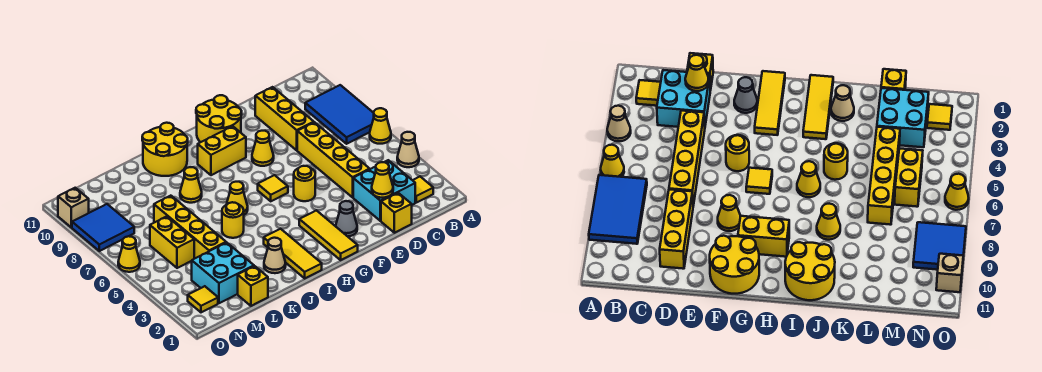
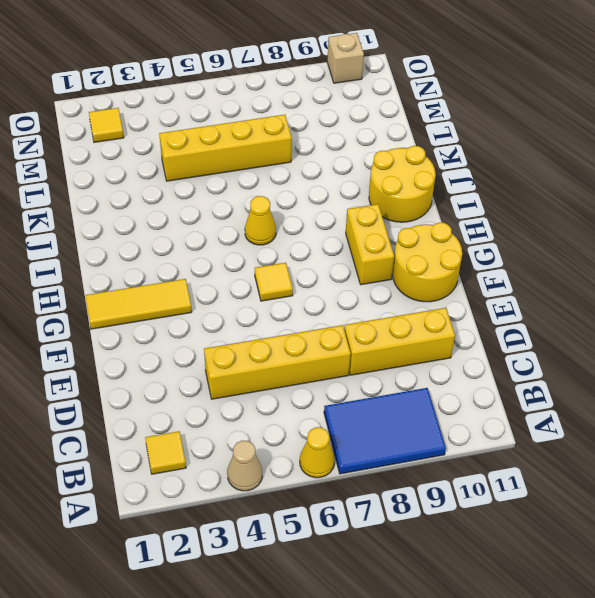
none -> cyan 2x2 brick [353,160,415,221]
none -> yellow 1x1 brick [381,193,412,233]
none -> grey 1x1 cone [336,201,357,236]
none -> yellow 1x1 round brick [294,166,315,201]

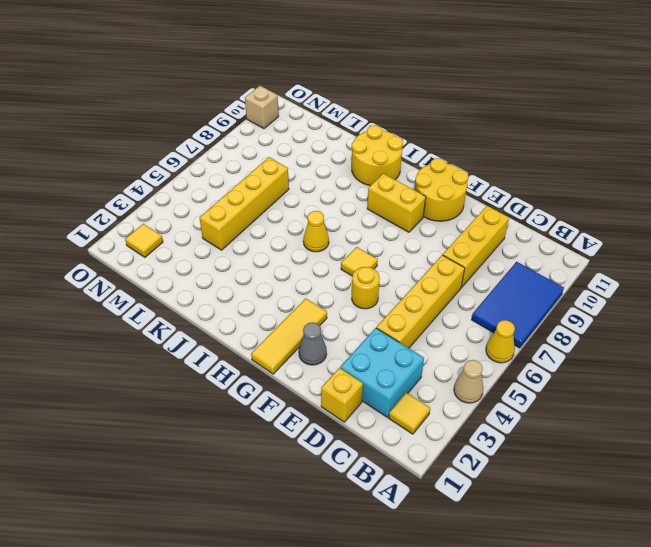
none -> yellow 1x1 cone [252,131,274,166]
none -> yellow 1x3 tile [264,229,322,278]
none -> tan 1x1 cone [264,238,286,273]
none -> yellow 1x1 round brick [222,202,244,238]

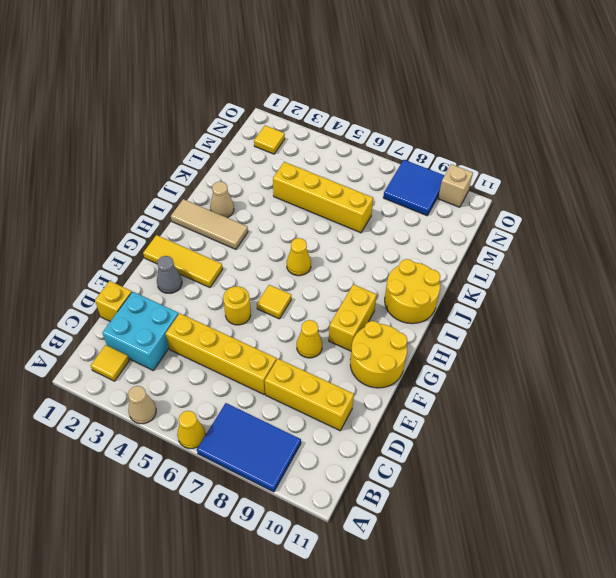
tan 1x3 tile [171,199,248,249] -> yellow 1x3 tile [264,229,322,278]
none -> yellow 1x1 round brick [222,202,244,238]
none -> yellow 1x1 cone [180,167,202,203]
none -> yellow 1x1 brick [238,266,268,306]
none -> cyan 2x2 brick [192,242,254,303]

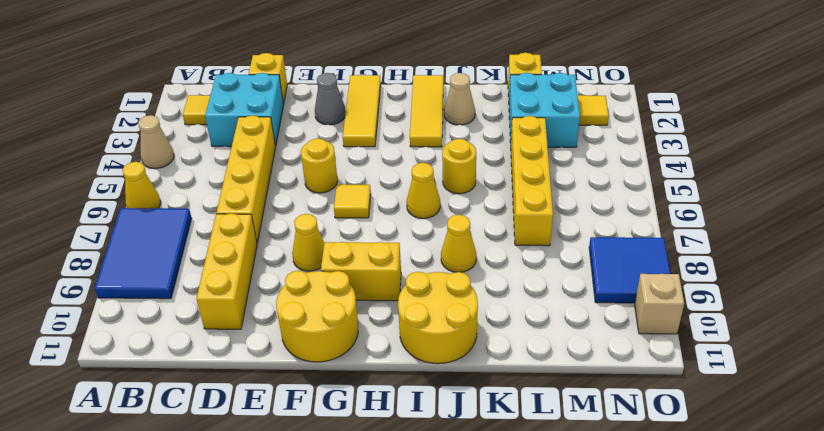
none -> yellow 1x2 brick [150,216,194,268]
none -> yellow 1x1 cone [118,236,140,272]
none -> yellow 1x1 cone [372,162,393,198]

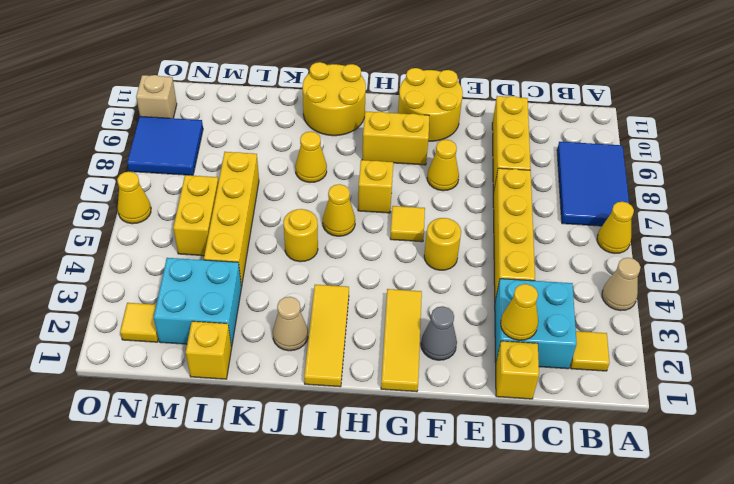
yellow 1x1 brick [358,160,393,213] -> none

